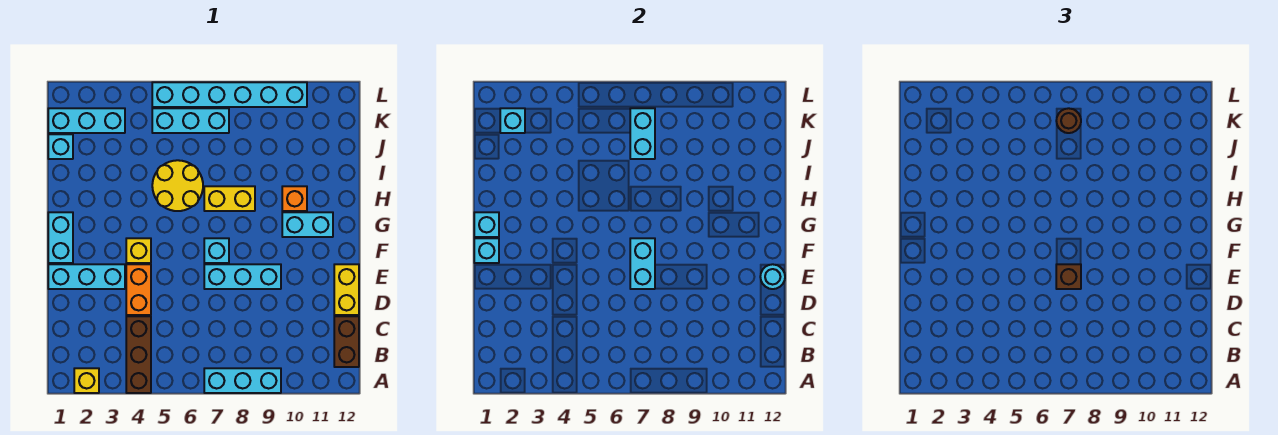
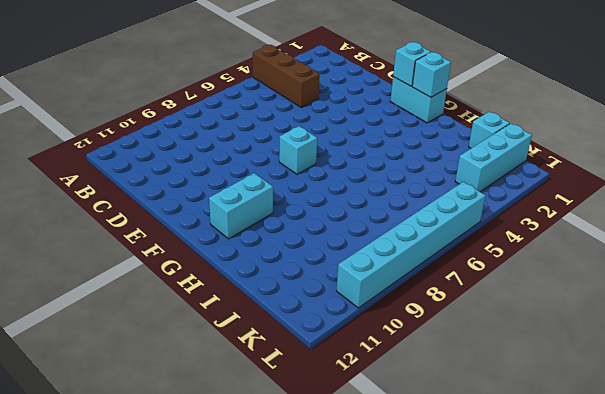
none -> yellow 1x1 brick [74,368,99,393]
none -> cyan 1x3 brick [204,368,281,393]
none -> brown 1x2 brick [334,316,359,367]

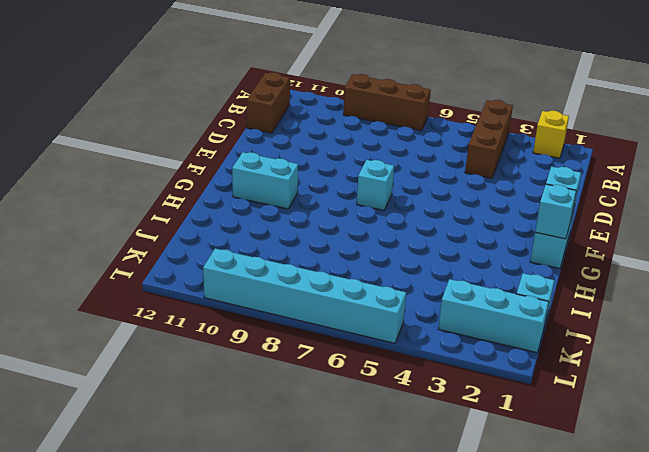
brown 1x3 brick [343,74,431,131] -> cyan 1x3 brick [204,368,281,393]
none -> orange 1x2 brick [126,264,151,315]
none -> yellow 1x2 brick [334,264,359,315]
none -> cyan 1x3 brick [48,264,125,289]

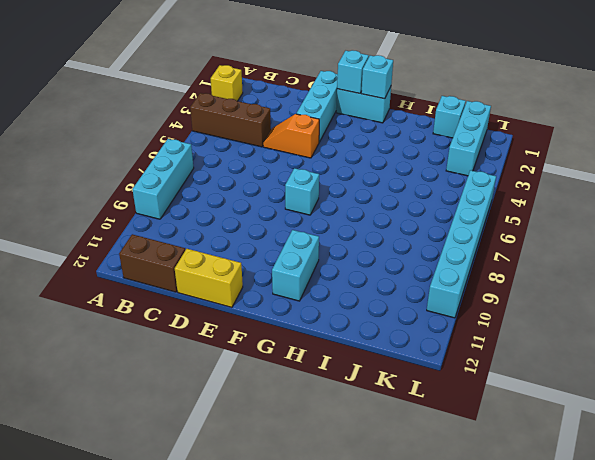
orange 1x2 slope [263,114,319,158] -> orange 1x2 brick [126,264,151,315]
none -> cyan 1x3 brick [204,264,281,289]
none -> yellow 1x1 brick [126,238,151,263]
none -> yellow 2x2 round brick [152,160,203,211]

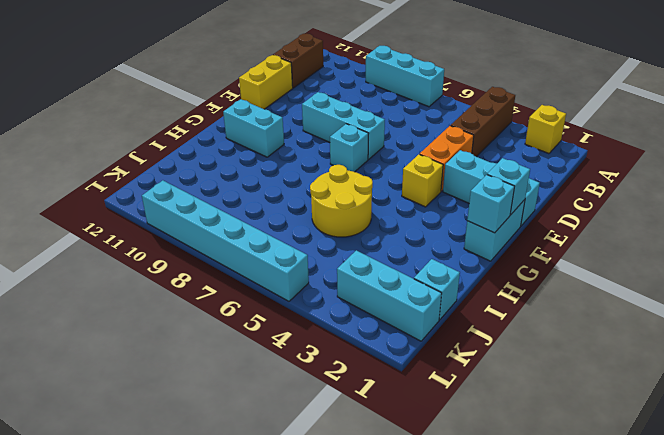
none -> yellow 1x2 brick [204,186,255,211]
none -> orange 1x1 brick [282,186,307,211]
none -> cyan 1x3 brick [152,108,229,133]

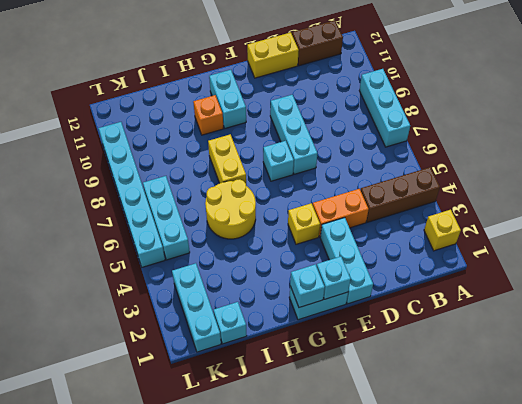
none -> cyan 1x2 brick [630,238,655,289]
none -> cyan 1x1 round brick [760,264,785,289]
none -> cyan 1x2 brick [630,108,655,159]

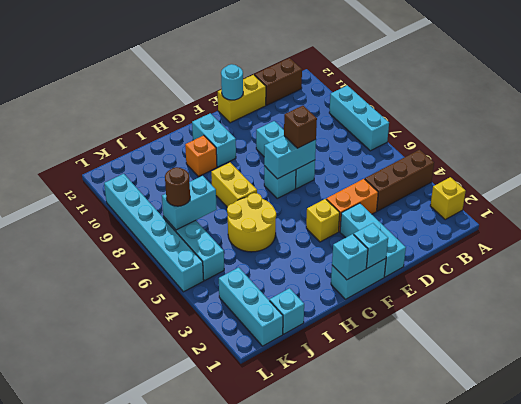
none -> cyan 1x1 brick [500,108,525,133]

